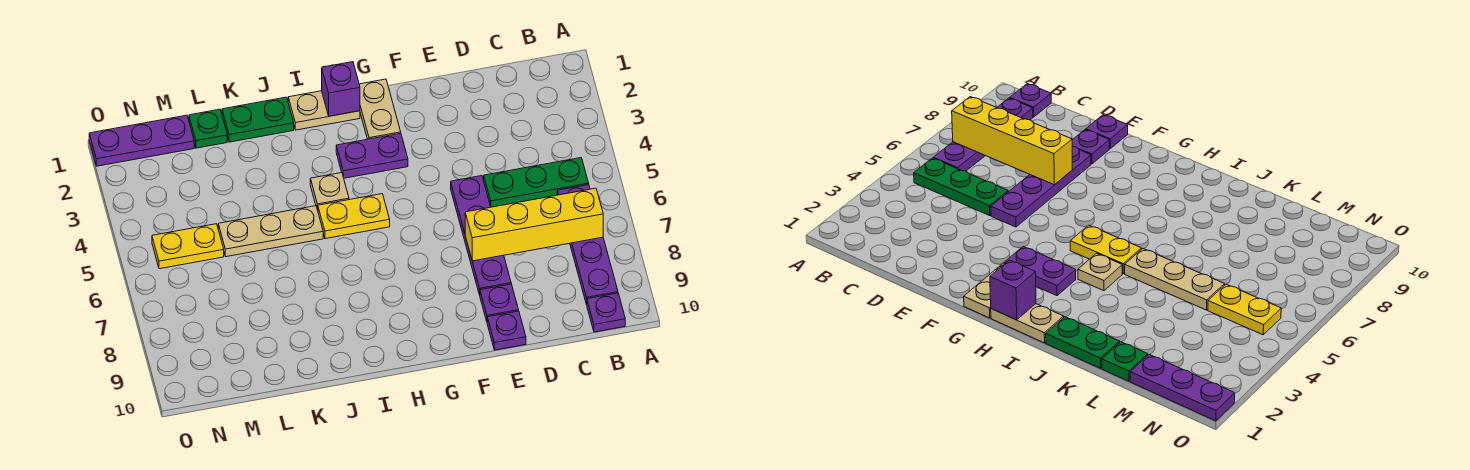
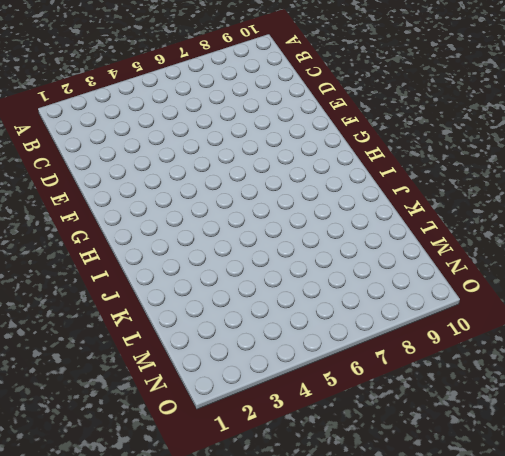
none -> green 1x3 plate [484,158,589,207]
none -> purple 1x4 plate [557,185,618,305]
none -> purple 1x1 plate [587,293,625,332]

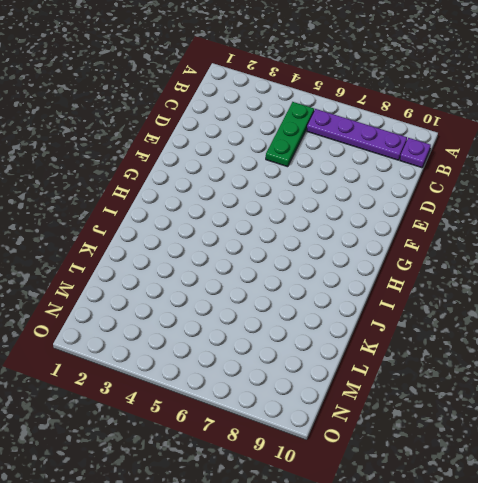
none -> purple 1x4 plate [451,176,511,295]
none -> purple 1x1 plate [480,284,519,321]
none -> purple 1x1 plate [487,311,526,350]

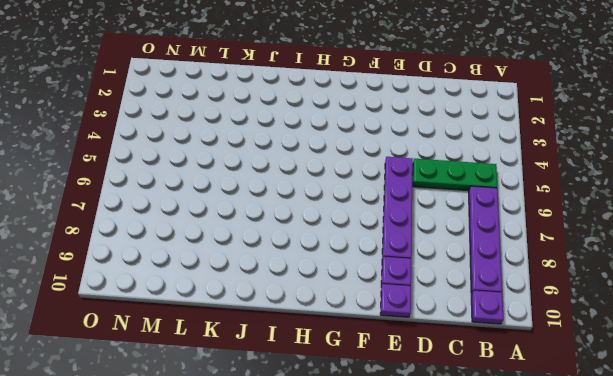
none -> tan 1x2 plate [359,79,401,139]
none -> purple 1x2 plate [336,133,408,178]
none -> tan 1x2 plate [288,91,360,130]

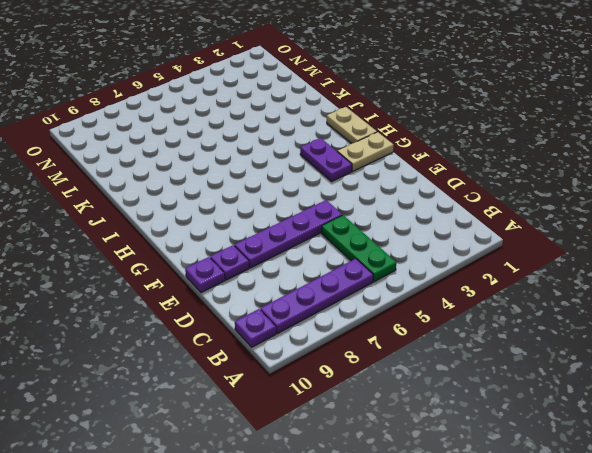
none -> yellow 1x2 plate [318,194,390,239]
none -> tan 1x1 plate [310,173,349,210]
none -> green 1x2 plate [222,97,294,142]

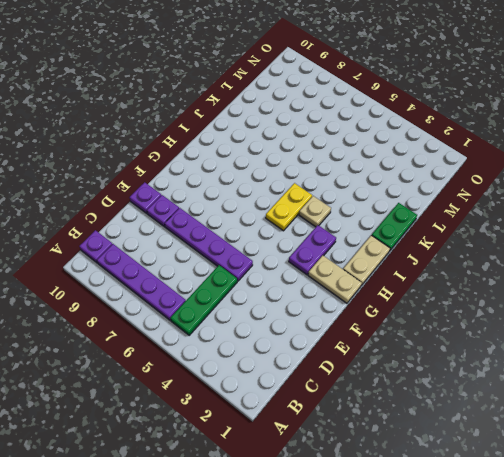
none -> tan 1x3 plate [218,206,323,257]
none -> green 1x1 plate [189,109,227,148]
none -> purple 1x3 plate [89,115,194,166]

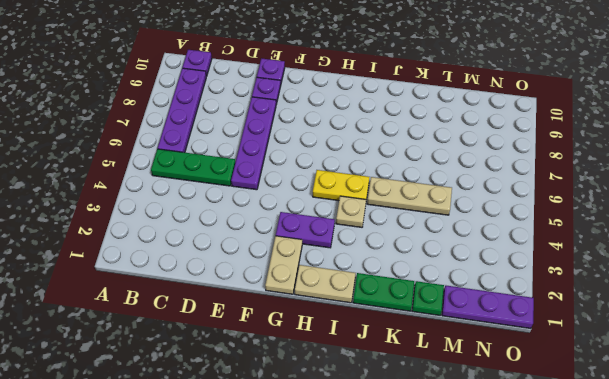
none -> yellow 1x2 plate [152,224,224,269]
none -> yellow 1x4 brick [465,188,603,261]
none -> purple 1x1 brick [322,62,360,116]

